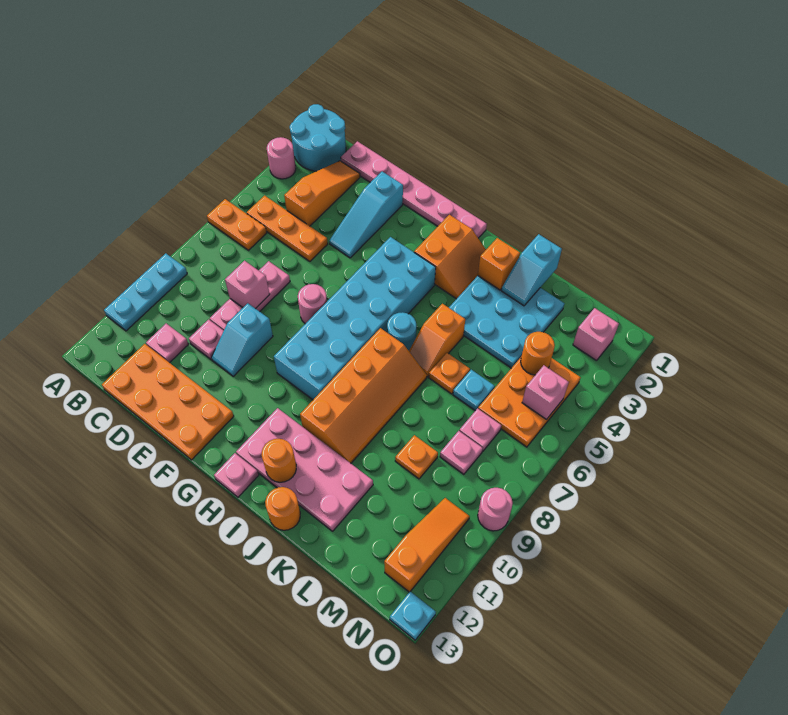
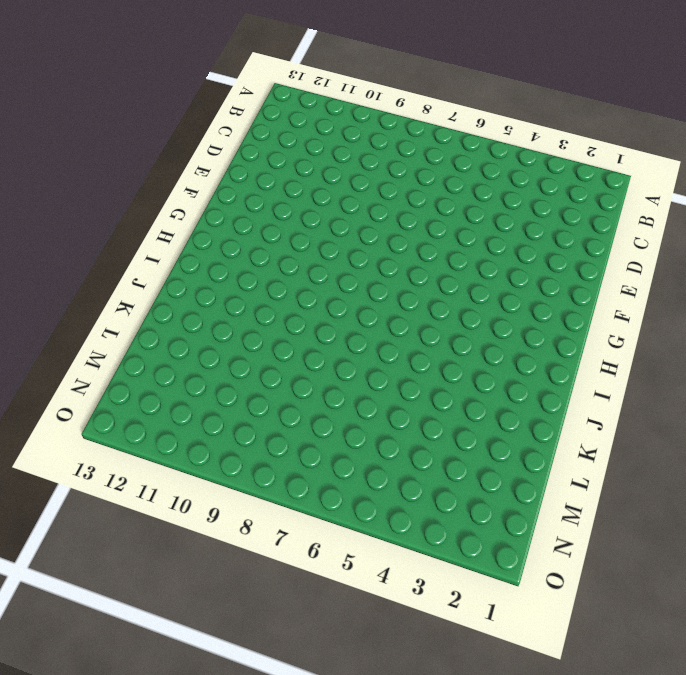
none -> cyan 2x2 round brick [290,104,346,171]
none -> pink 1x1 round brick [267,137,296,179]
none -> orange 1x2 plate [207,199,267,250]
none -> cyan 1x3 plate [104,253,187,331]

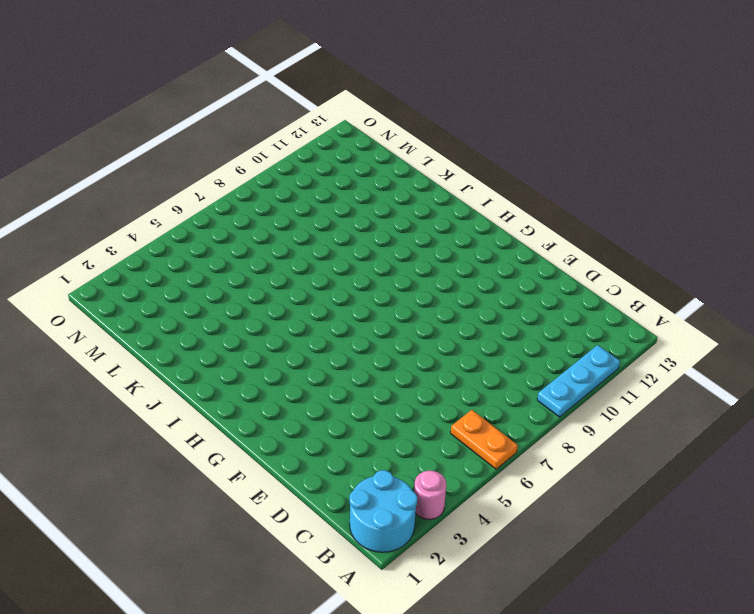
none -> orange 1x3 plate [247,196,328,261]
none -> pink 1x6 plate [341,141,487,238]
none -> orange 1x3 slope [284,161,360,226]
none -> pink 1x1 plate [146,324,189,363]

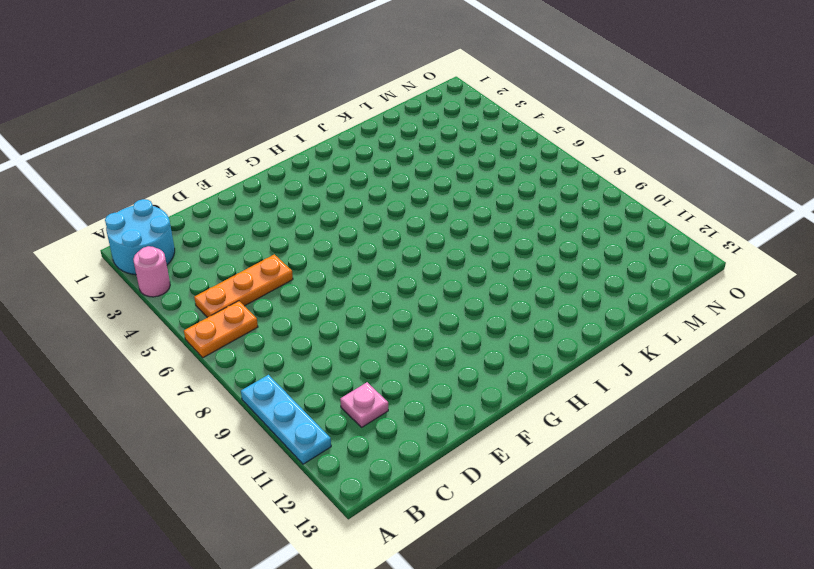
none -> pink 1x6 plate [341,141,487,238]
none -> orange 1x3 slope [284,161,360,226]
none -> orange 2x4 plate [102,344,234,460]
none -> pink 1x3 plate [210,261,290,330]

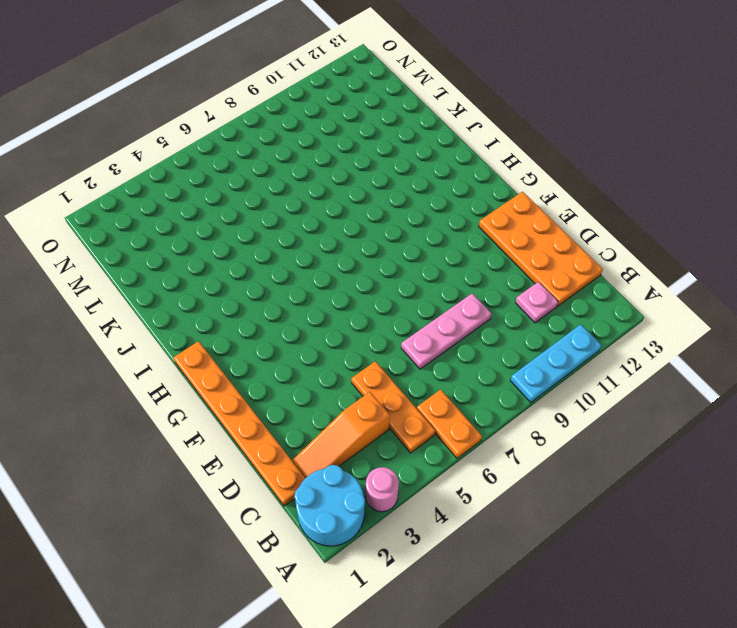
orange 1x6 plate [173,341,305,506] -> pink 1x6 plate [341,141,487,238]
none -> pink 1x1 plate [189,320,224,360]
none -> cyan 1x3 slope [329,171,403,258]
none -> cyan 1x2 slope [211,303,273,376]
none -> pink 1x1 round brick [298,284,327,324]

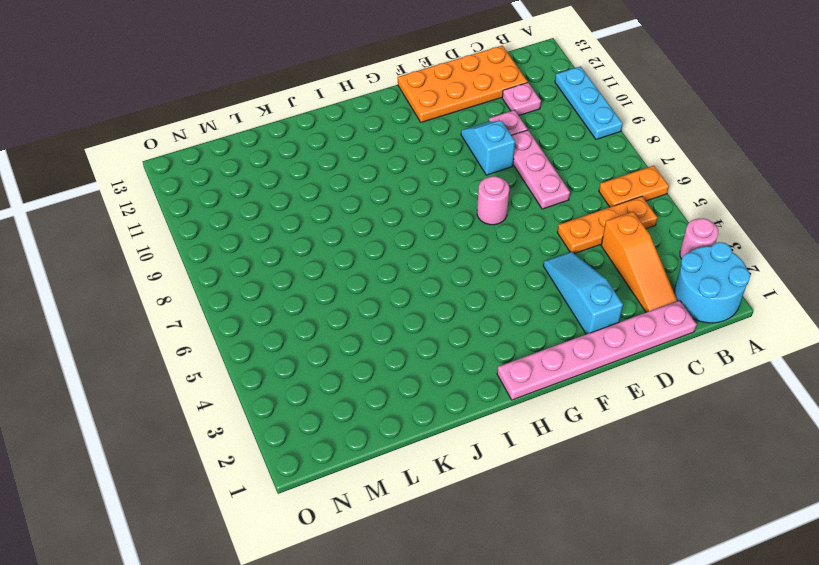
none -> cyan 2x6 brick [274,237,436,400]
none -> orange 2x2 slope [414,215,486,299]
none -> pink 2x4 plate [236,408,373,531]
none -> pink 1x1 plate [214,453,259,497]

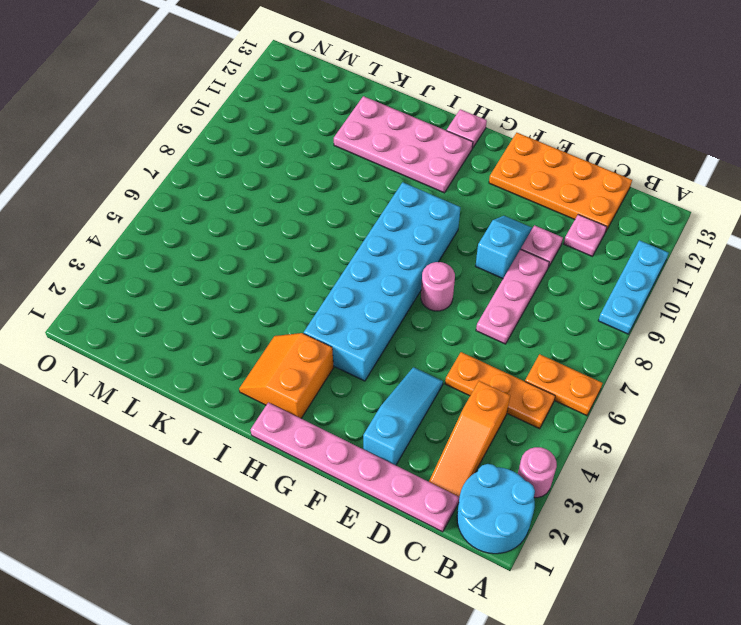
none -> cyan 1x1 round brick [387,312,416,351]
none -> orange 2x4 slope [300,328,427,463]
none -> cyan 3x3 plate [449,276,564,368]
none -> orange 1x2 slope [409,304,465,377]

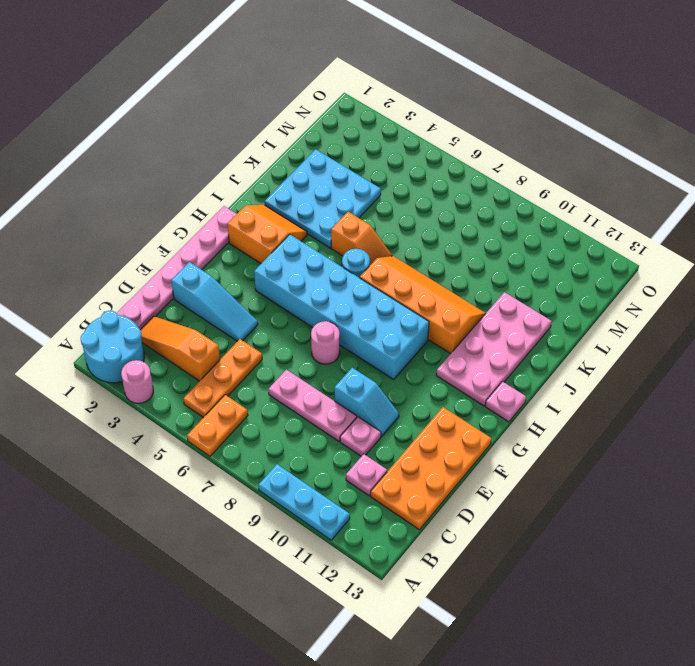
none -> orange 1x1 round brick [265,487,300,530]
none -> orange 1x1 plate [429,353,470,394]
none -> cyan 1x1 plate [453,370,495,411]
none -> orange 1x1 plate [395,435,438,479]

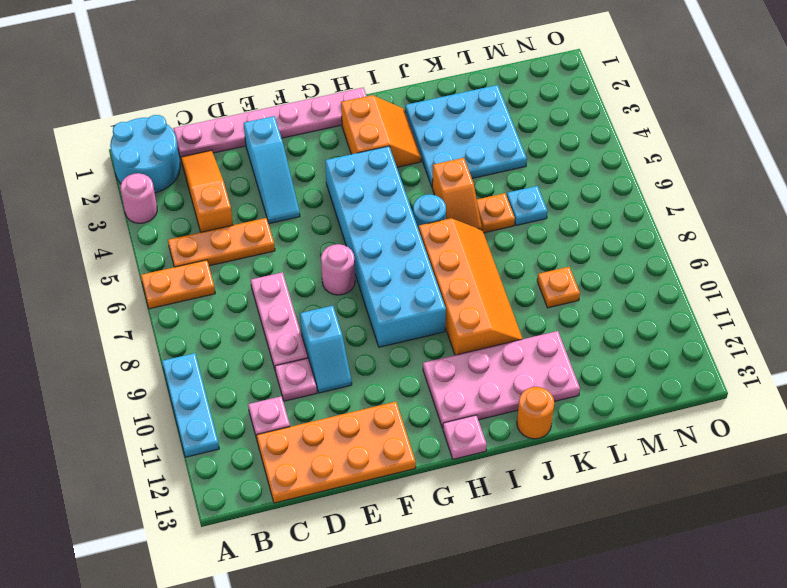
none -> orange 2x3 plate [478,358,581,447]
none -> pink 1x1 plate [459,409,501,451]
none -> pink 1x1 plate [440,431,483,474]
none -> pink 1x1 brick [573,308,619,361]

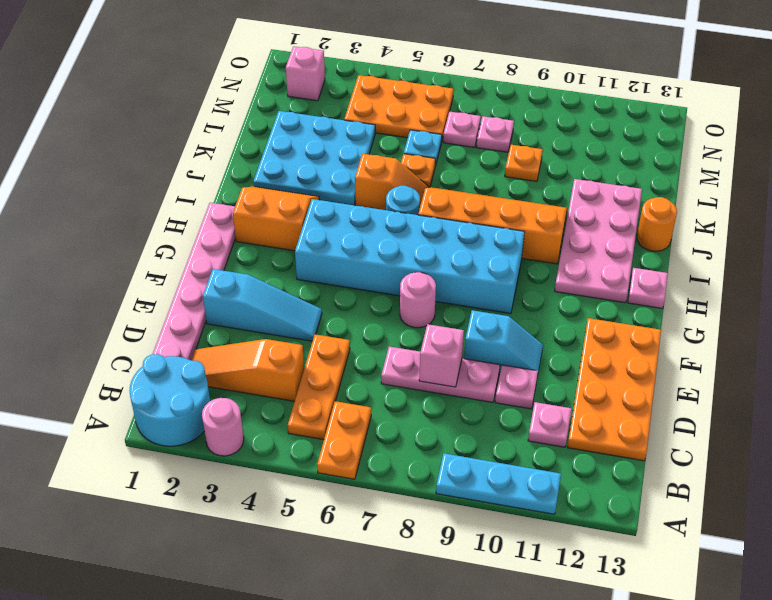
none -> orange 1x3 slope [384,498,470,592]
none -> pink 1x1 round brick [478,488,513,531]
none -> cyan 1x1 plate [390,591,436,640]
none -> orange 1x1 round brick [262,439,296,482]

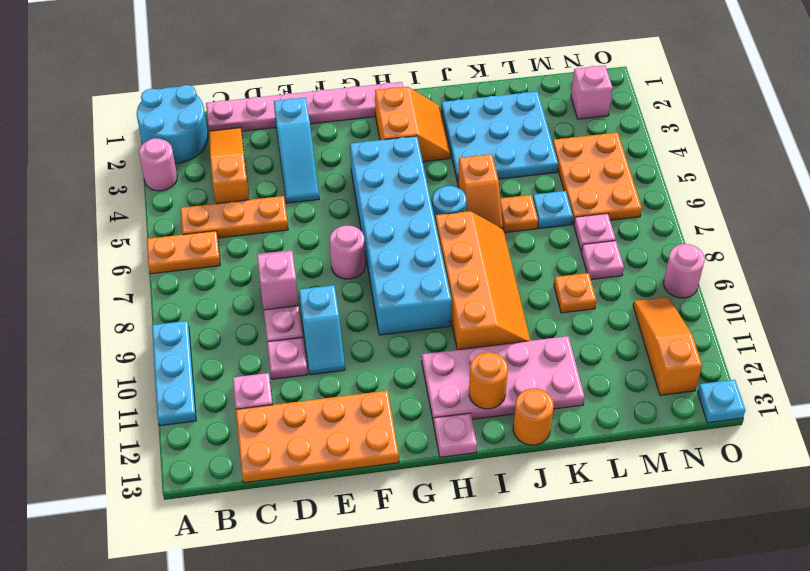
none -> orange 1x1 brick [478,238,520,290]
none -> cyan 1x2 slope [501,234,562,306]
none -> orange 1x1 round brick [521,332,555,375]
none -> pink 1x1 brick [522,365,569,420]

